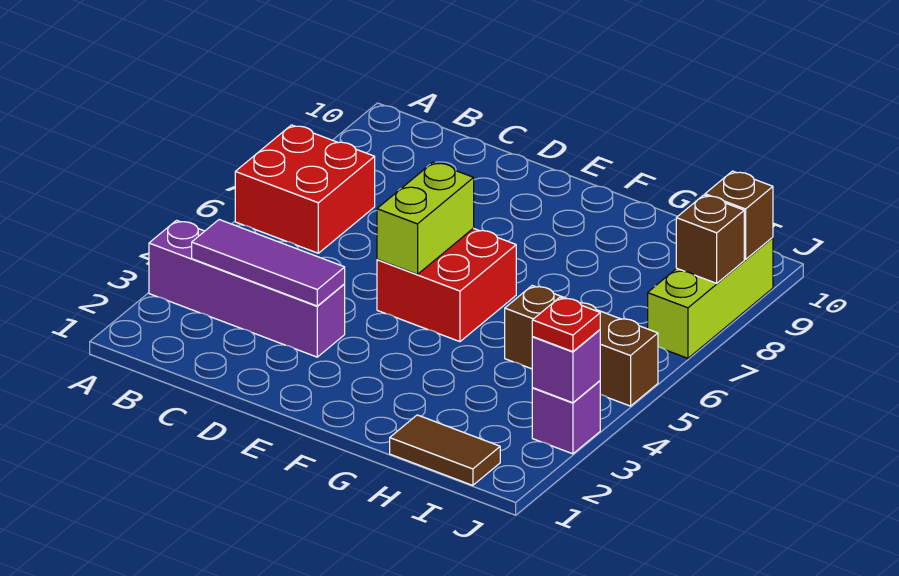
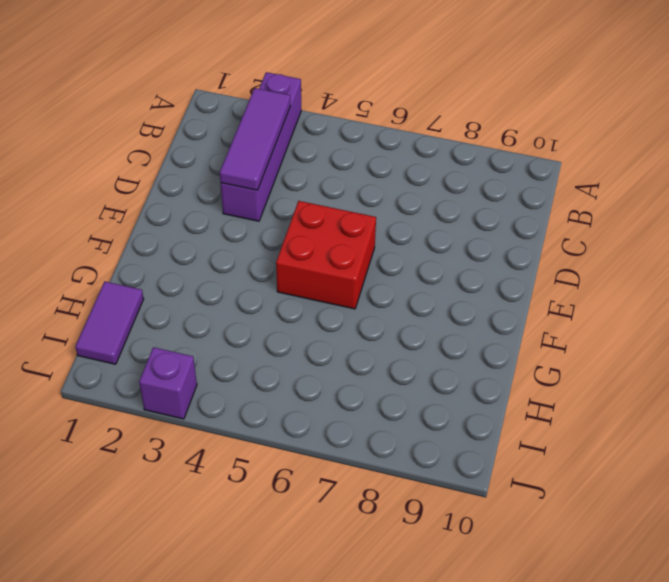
purple 1x2 tile [75,282,144,364] -> brown 1x2 tile [390,415,500,485]
none -> red 2x2 brick [235,125,375,253]
none -> brown 1x3 brick [505,286,658,406]
none -> lime 1x3 brick [648,237,773,358]

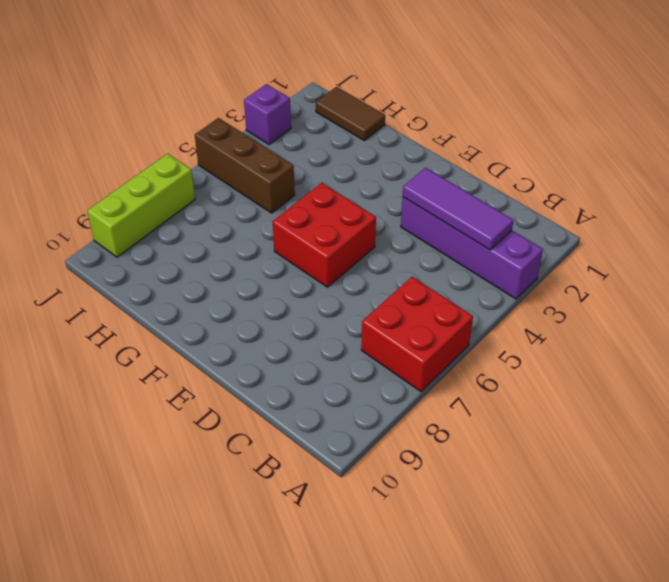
none -> lime 1x2 brick [377,162,474,274]
none -> purple 1x1 brick [532,330,600,403]
none -> brown 1x1 brick [676,195,744,283]

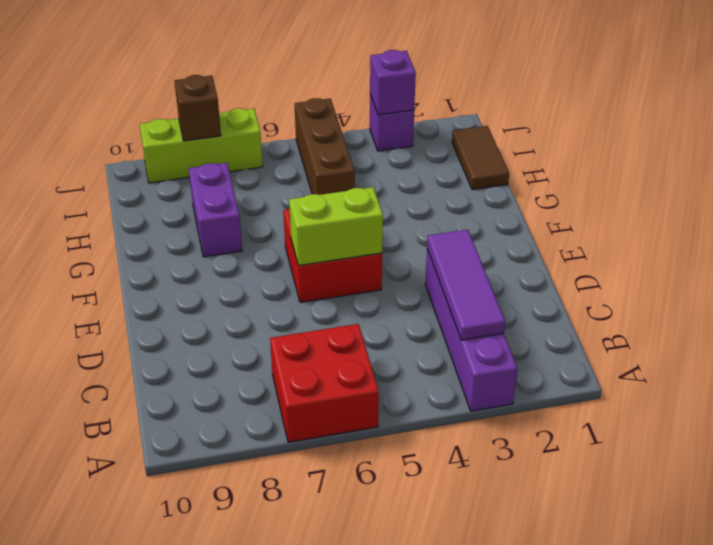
purple 1x2 brick [189,163,242,257] -> none
none -> brown 1x1 brick [705,171,773,260]
none -> red 1x1 plate [532,297,600,352]

